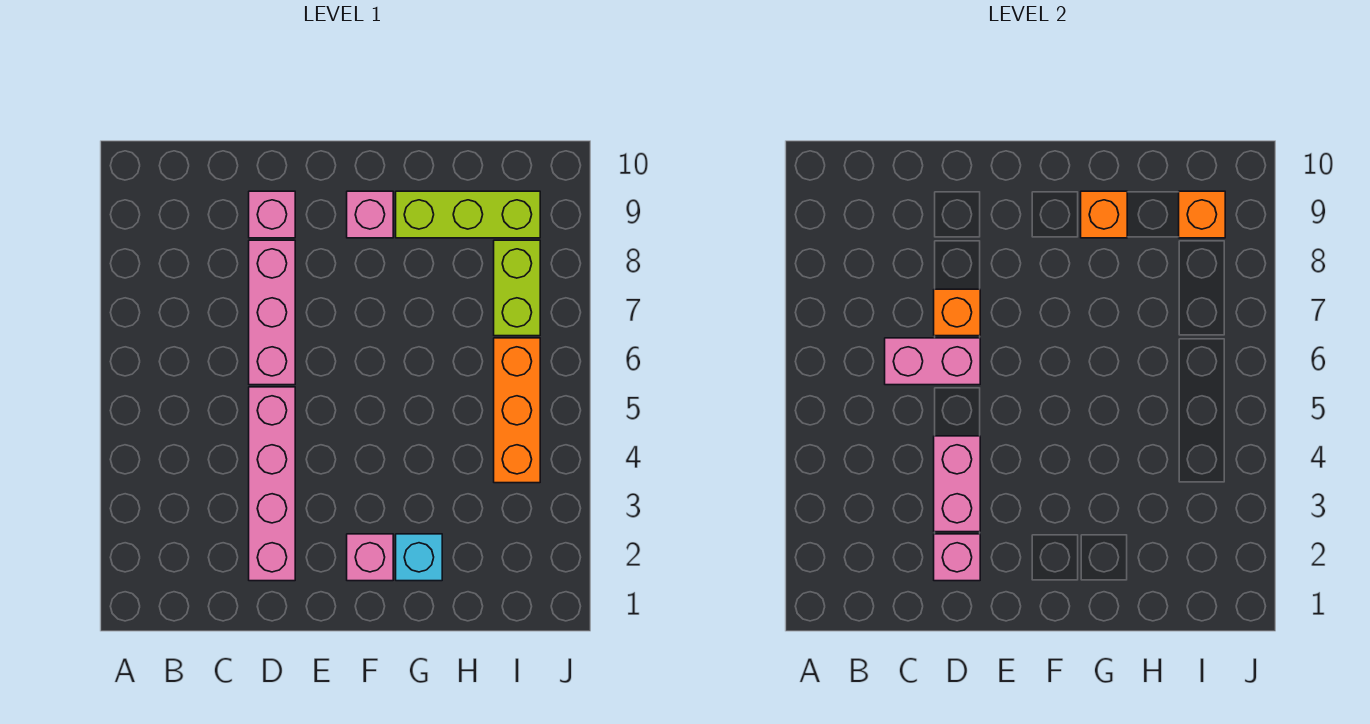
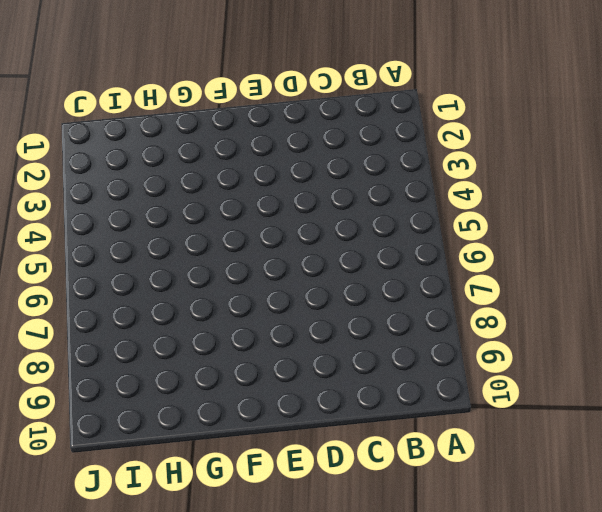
none -> pink 1x4 brick [249,387,295,581]
none -> pink 1x3 brick [249,240,295,385]
none -> pink 1x1 brick [249,191,295,238]

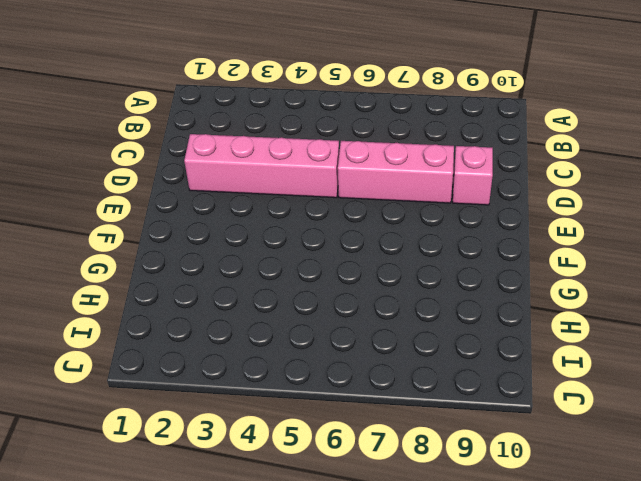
none -> pink 1x1 brick [347,534,393,581]
none -> pink 1x1 brick [347,191,393,238]
none -> cyan 1x1 brick [396,534,442,581]

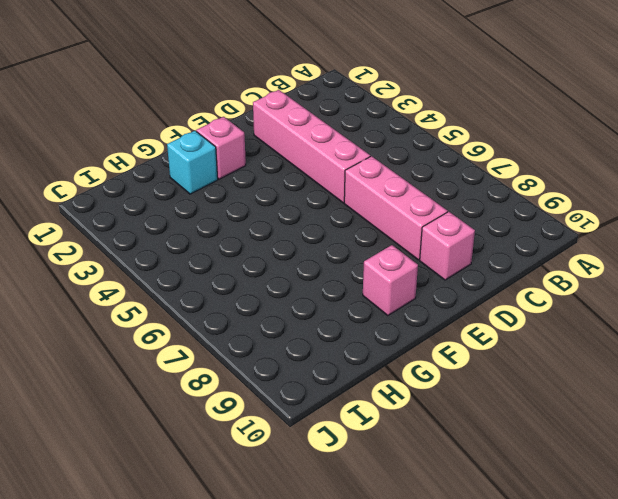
none -> lime 1x3 brick [396,191,540,238]
none -> orange 1x3 brick [494,338,540,483]
none -> lime 1x2 brick [494,240,540,336]

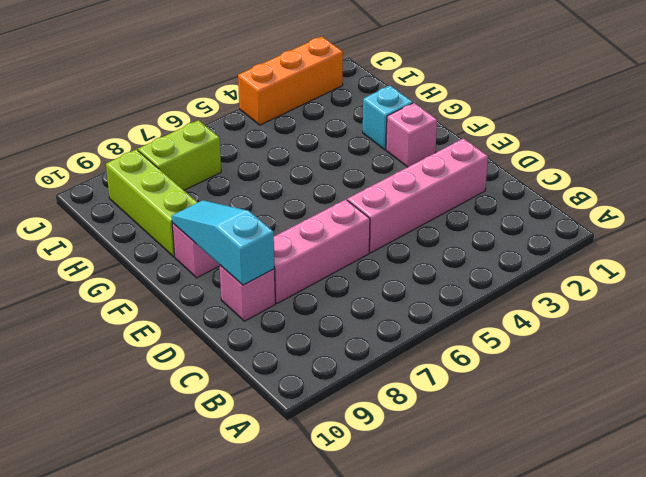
cyan 1x3 slope [172,200,275,285] -> none
orange 1x3 brick [238,36,343,125] -> orange 1x3 brick moved to [494,338,540,483]
none -> pink 1x2 brick [885,338,980,385]
none -> pink 1x1 brick [934,534,980,581]
none -> pink 1x2 brick [934,436,980,532]

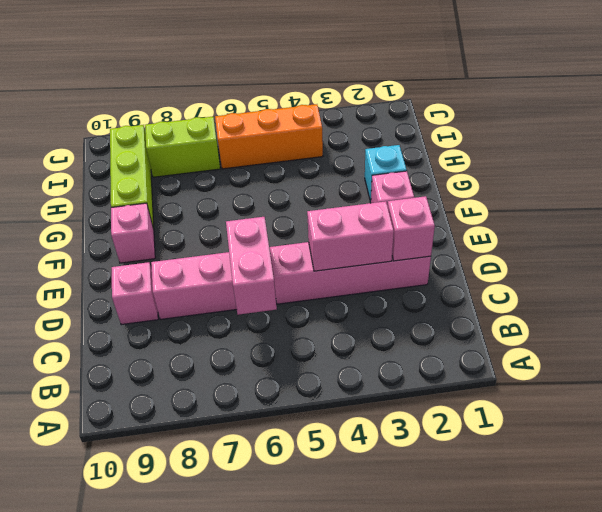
none -> orange 1x1 brick [934,289,980,336]
none -> orange 1x1 brick [1081,191,1127,238]
none -> orange 1x1 brick [1179,191,1225,238]

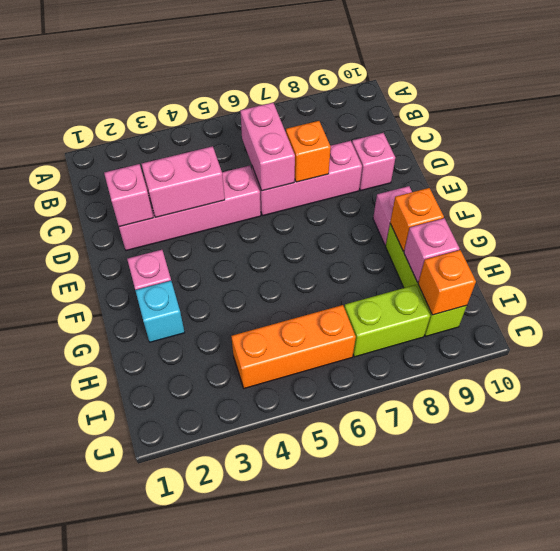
pink 1x1 brick [404,218,460,282] -> none

